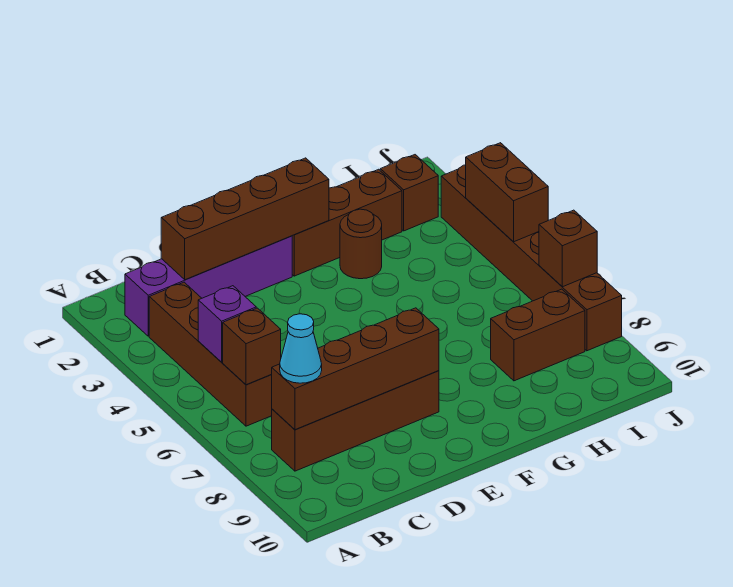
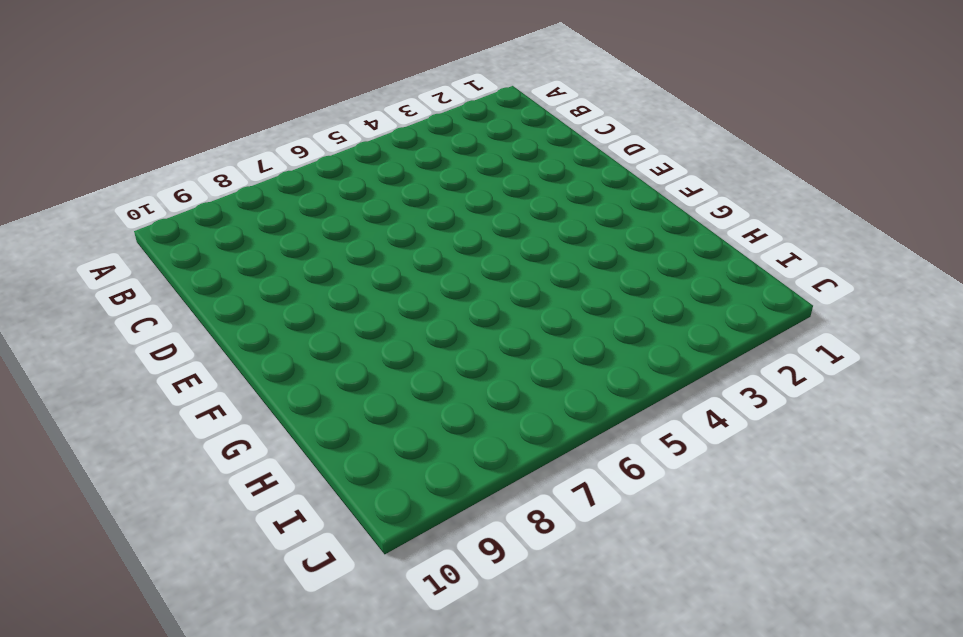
none -> purple 1x4 brick [125,236,292,336]
none -> brown 1x4 brick [149,282,272,426]
none -> brown 1x4 brick [272,371,439,471]

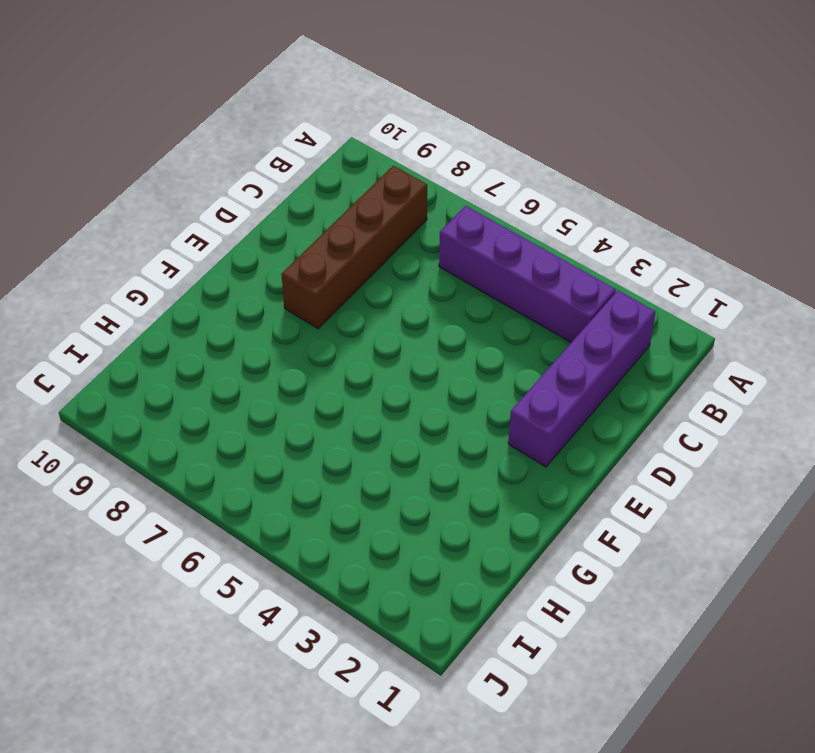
purple 1x4 brick [439,206,616,342] -> brown 1x4 brick [149,282,272,426]
none -> brown 1x3 brick [292,169,402,276]
none -> brown 1x1 round brick [340,209,382,279]
none -> brown 1x2 brick [491,289,585,381]

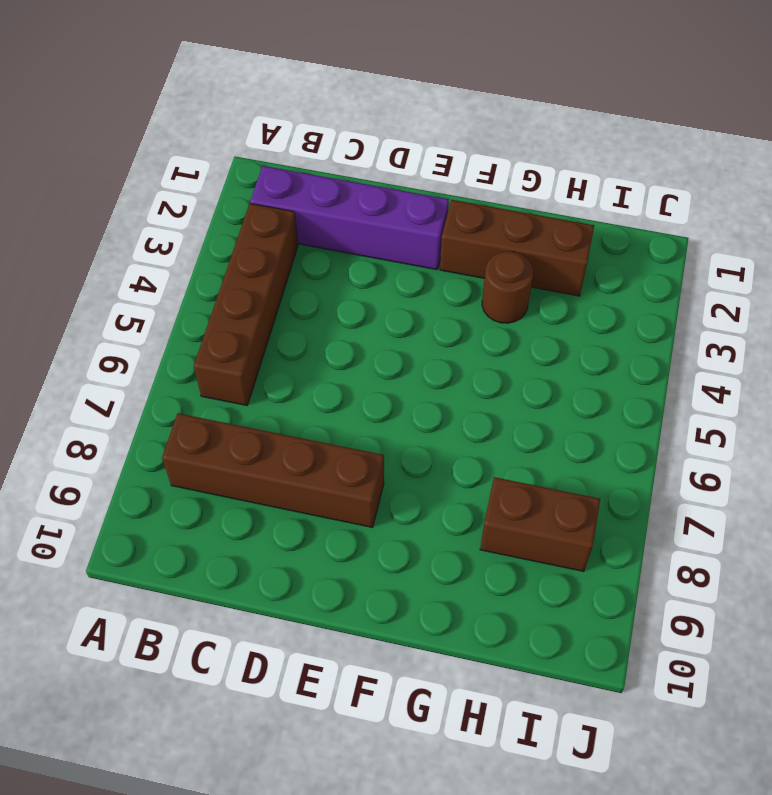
none -> brown 1x1 brick [380,155,438,231]
none -> brown 1x6 brick [441,165,622,351]
none -> purple 1x1 brick [198,286,256,362]

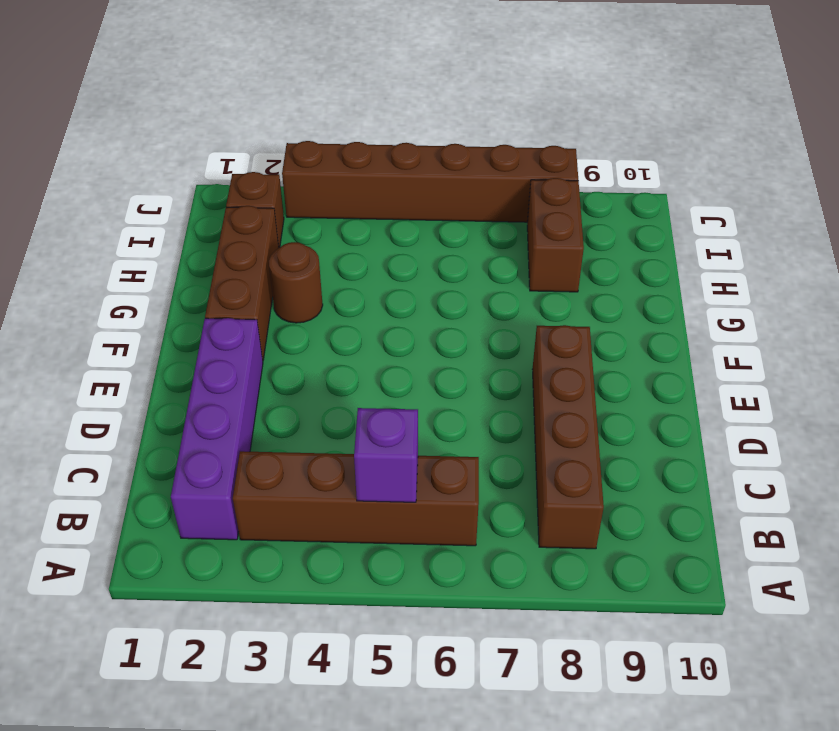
none -> brown 1x1 brick [223,308,281,385]
none -> brown 1x4 brick [271,308,439,430]
none -> brown 1x4 brick [161,158,329,280]

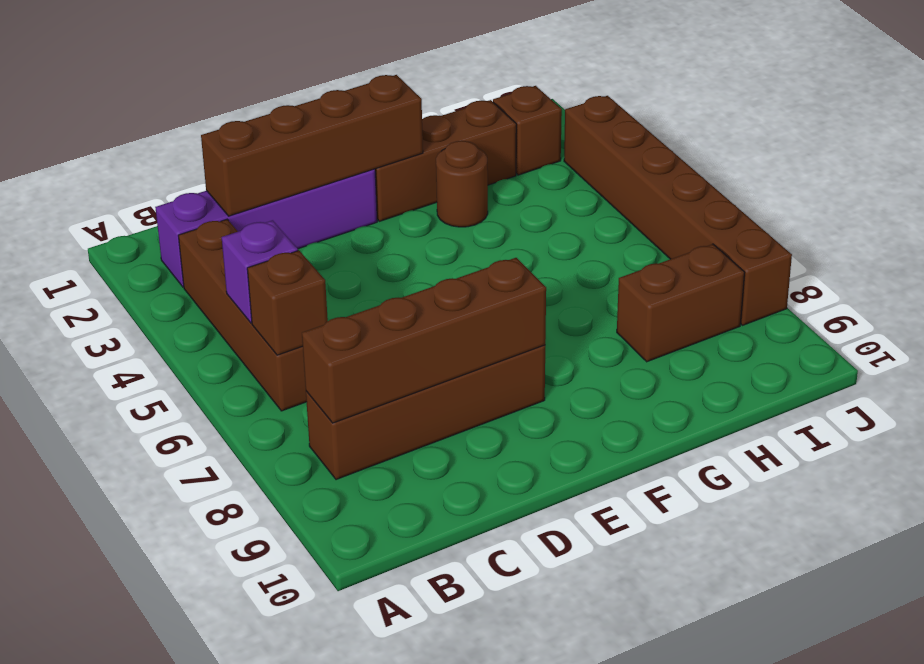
none -> brown 1x2 brick [466,143,548,242]
none -> brown 1x1 brick [539,210,597,287]
none -> cyan 1x1 cone [280,314,322,383]

